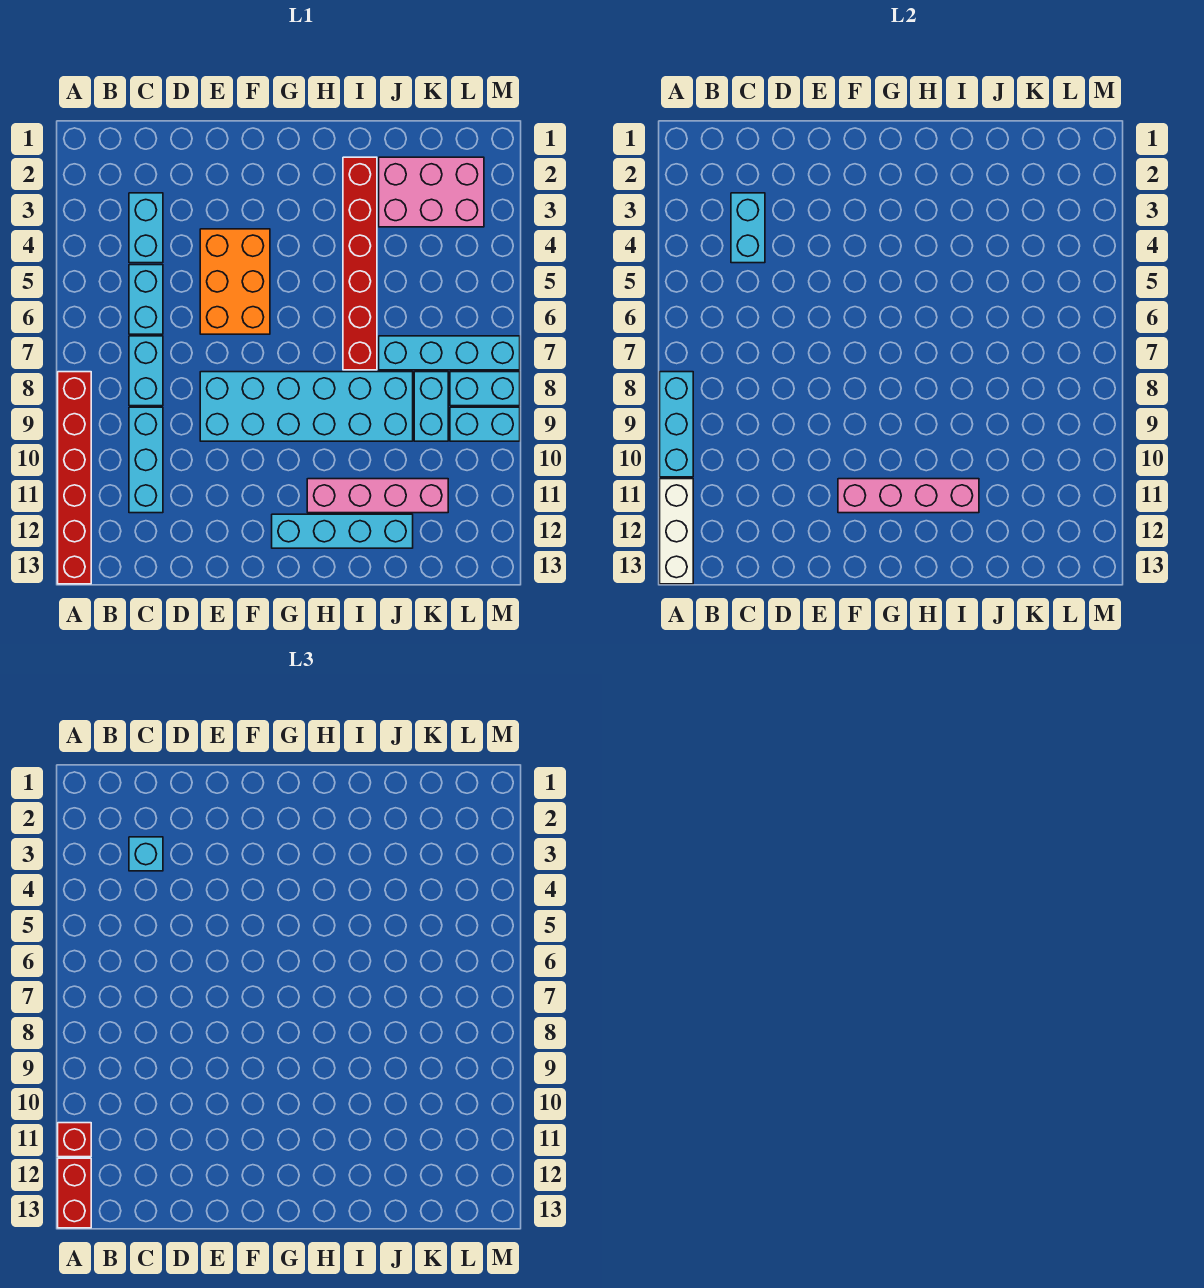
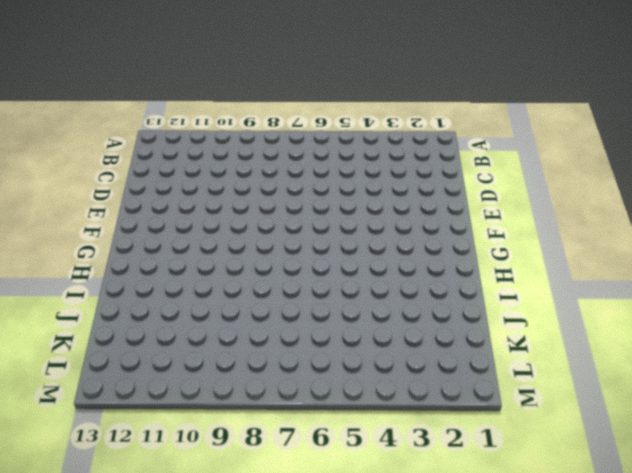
none -> red 1x6 brick [58,372,91,584]
none -> cyan 1x2 brick [129,193,163,263]
none -> cyan 1x2 brick [129,265,163,334]

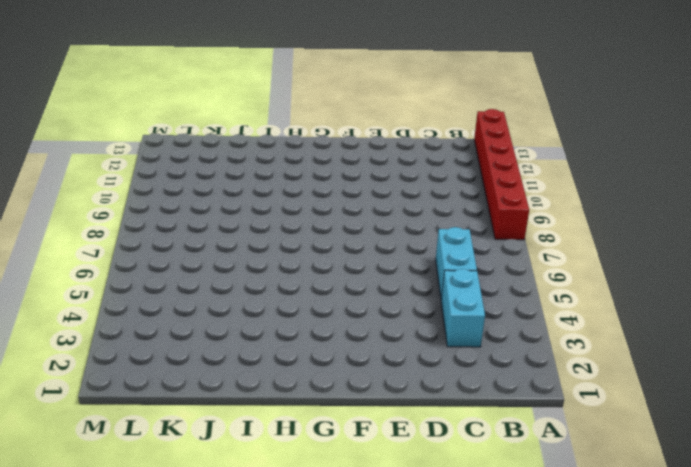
none -> cyan 1x2 brick [129,336,163,406]
none -> cyan 1x3 brick [129,407,163,513]
none -> orange 2x3 brick [200,229,270,334]

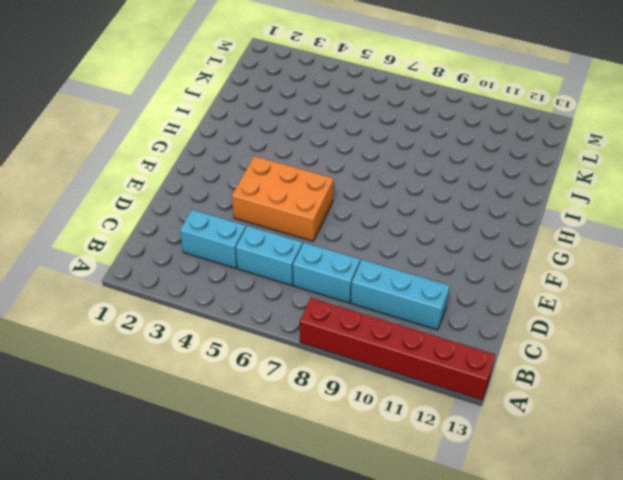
none -> cyan 2x6 brick [200,372,413,441]
none -> cyan 1x4 brick [272,514,413,548]
none -> pink 1x4 brick [307,479,448,513]

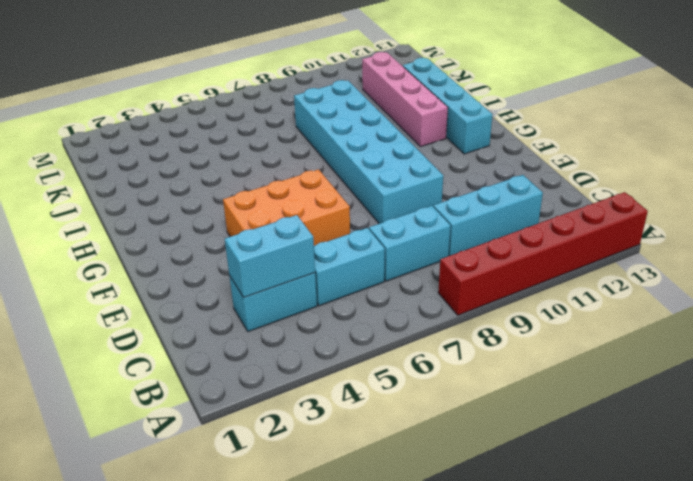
none -> red 1x6 brick [343,157,377,370]
none -> pink 2x3 brick [379,157,484,227]
none -> cyan 1x4 brick [379,336,520,370]

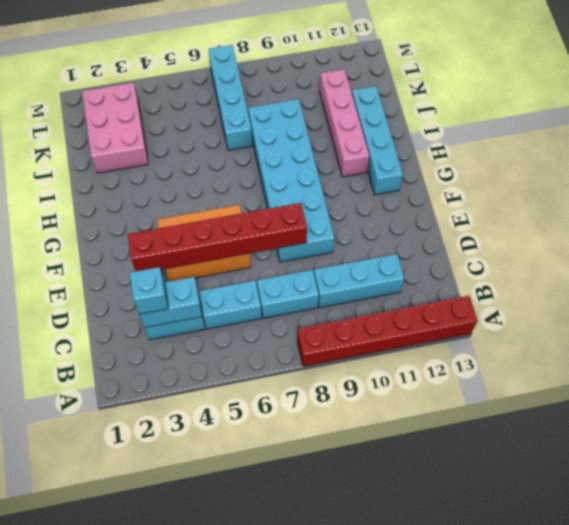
red 1x6 brick [128,203,307,271] -> red 1x6 brick moved to [343,157,377,370]
none -> cyan 1x2 brick [414,372,448,441]
none -> cyan 1x2 brick [450,372,520,406]
none -> cyan 1x2 brick [450,407,520,441]

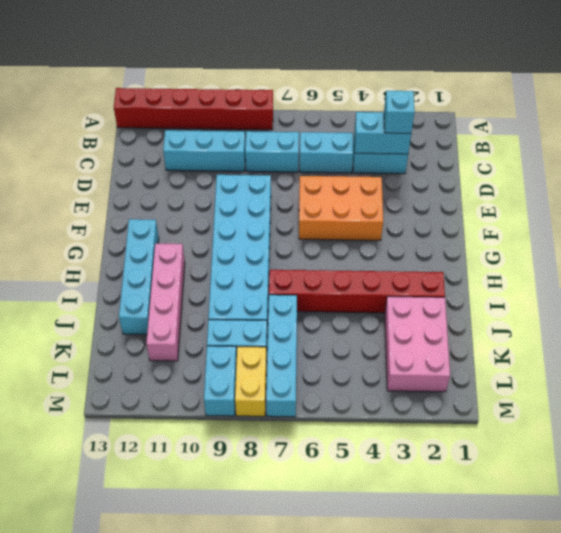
yellow 1x2 brick [235,347,266,416] -> cyan 1x2 brick [450,372,520,406]
none -> cyan 1x3 brick [660,372,693,477]
none -> white 1x3 brick [660,479,693,584]
none -> pink 1x4 brick [838,479,979,513]

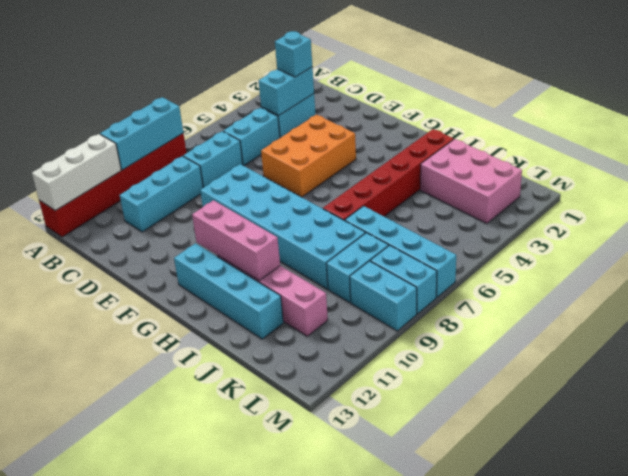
pink 1x3 brick [192,200,280,280] -> pink 1x4 brick [838,479,979,513]
none -> red 1x1 brick [58,1123,91,1157]
none -> red 1x2 brick [58,1158,91,1228]

